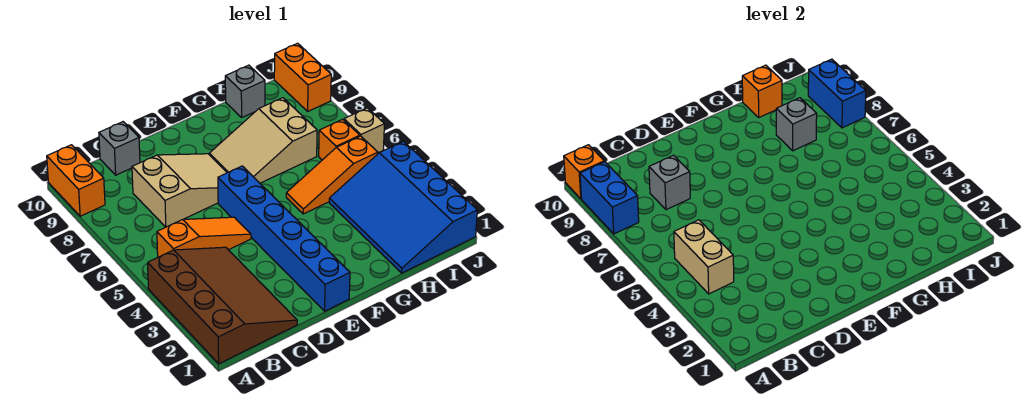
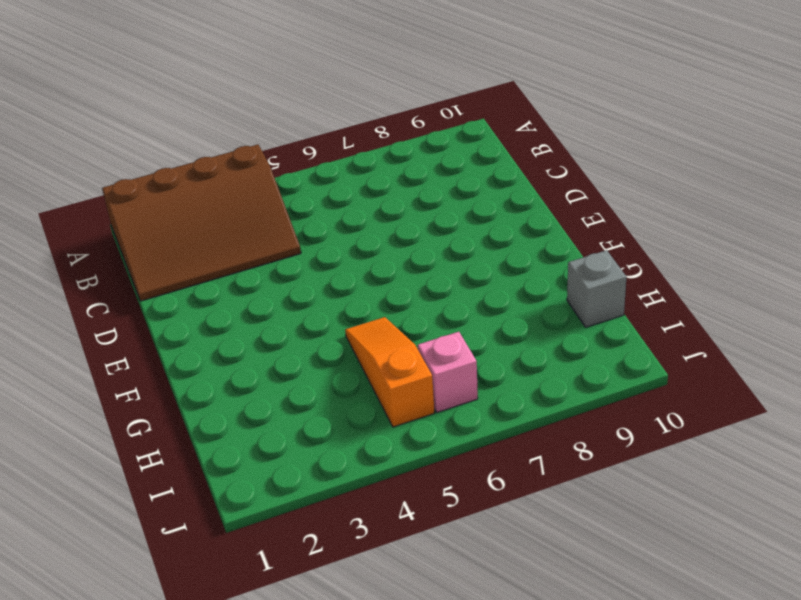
pink 1x1 brick [418,332,478,412] -> orange 1x1 brick [319,119,360,160]
none -> orange 1x2 brick [47,145,105,216]
none -> orange 1x3 slope [157,217,251,257]
none -> tan 2x3 slope [132,154,227,227]

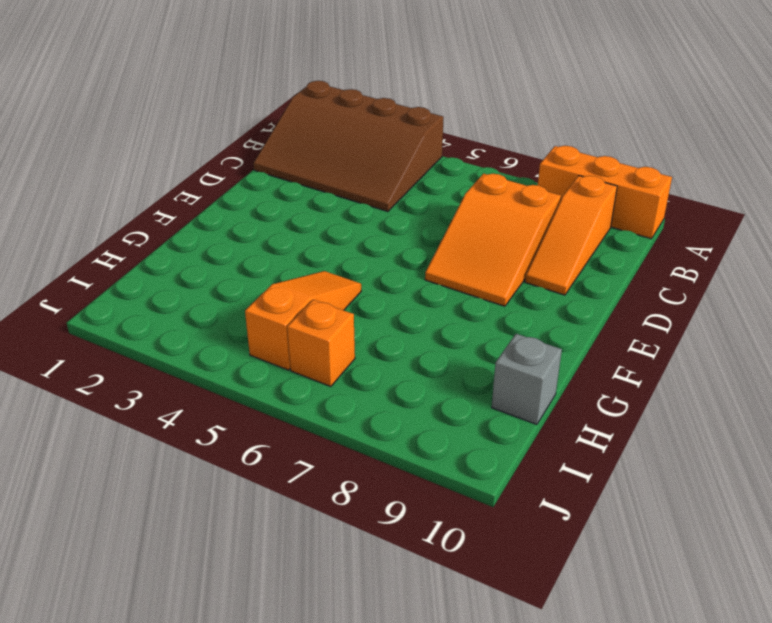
orange 1x3 brick [538,146,672,239] -> orange 1x2 brick [47,145,105,216]
orange 1x3 slope [525,176,617,295] -> orange 1x3 slope moved to [157,217,251,257]
orange 2x3 slope [425,174,561,306] -> tan 2x3 slope [132,154,227,227]
none -> grey 1x1 brick [99,122,140,175]
none -> blue 1x6 brick [218,166,350,311]
none -> tan 2x3 slope [209,98,317,183]

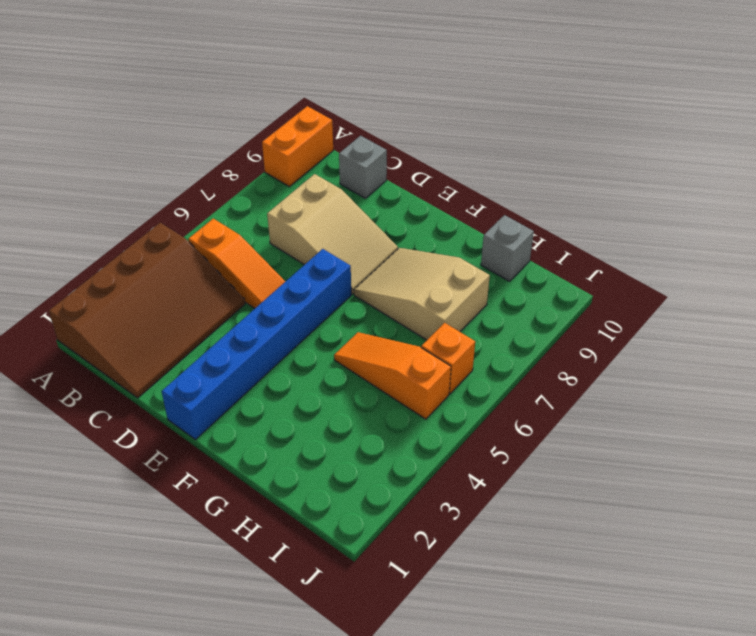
none -> blue 3x4 slope [329,141,477,273]
none -> tan 1x1 brick [344,108,384,153]
none -> orange 1x2 brick [274,43,331,111]

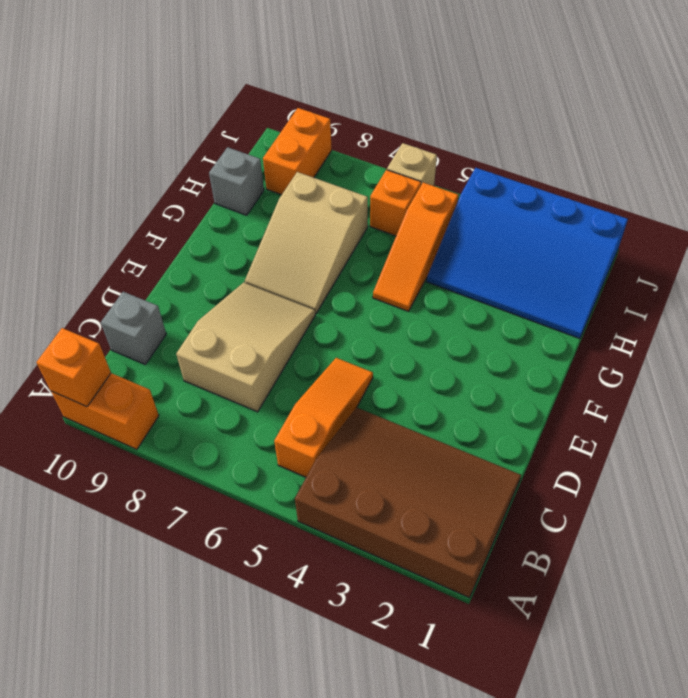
orange 1x2 brick [263,108,332,195] -> orange 1x2 brick turned to [274,43,331,111]
none -> blue 1x6 brick [218,166,350,311]
none -> blue 1x2 brick [580,162,639,234]
none -> tan 1x2 brick [674,220,734,294]

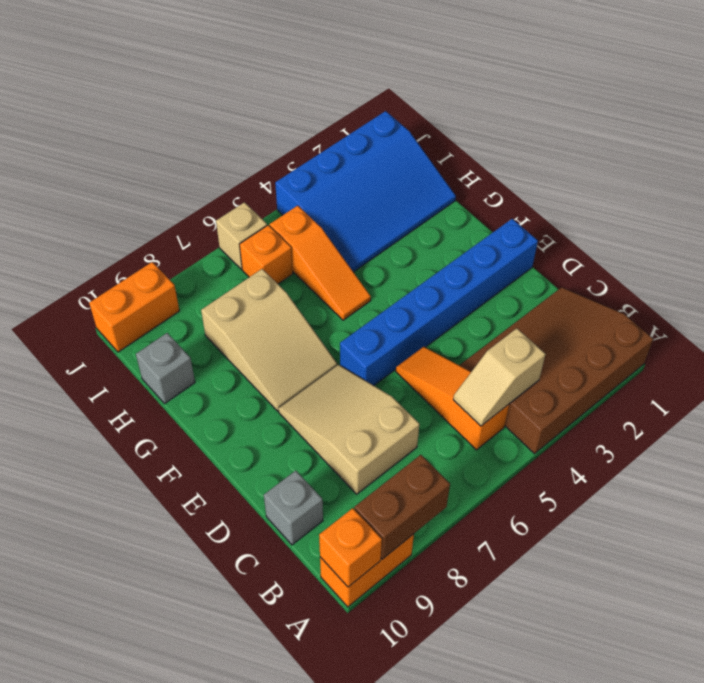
brown 1x2 brick [354,455,450,559] -> blue 1x2 brick [580,162,639,234]
tan 1x2 slope [453,328,546,426] -> tan 1x2 brick [674,220,734,294]
none -> grey 1x1 brick [649,155,690,210]
none -> grey 1x1 brick [776,98,817,151]
none -> orange 1x1 brick [742,65,782,117]

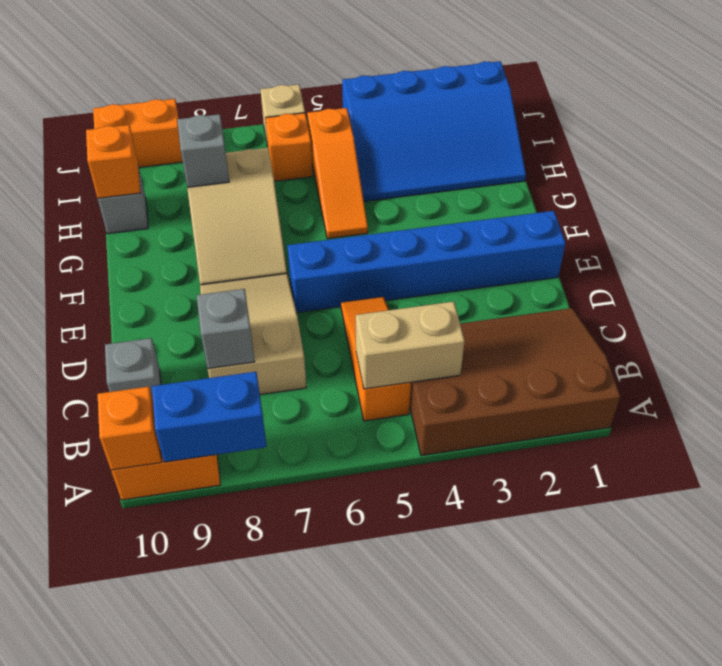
none -> blue 1x2 brick [808,59,866,128]

